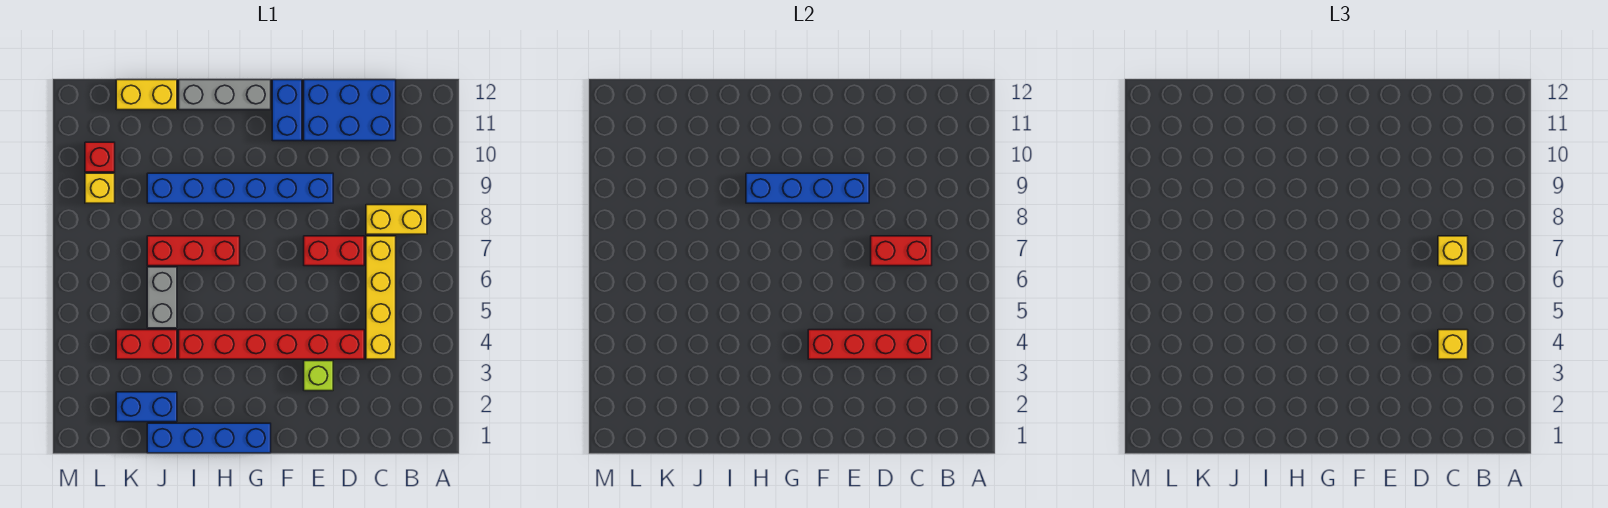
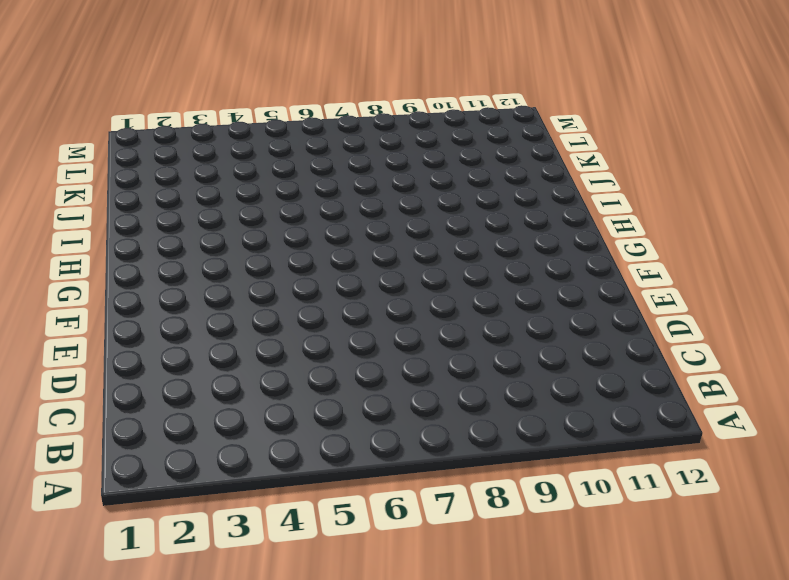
none -> yellow 1x2 brick [366,205,427,234]
none -> yellow 1x4 brick [366,236,396,359]
none -> blue 2x3 brick [304,80,396,141]

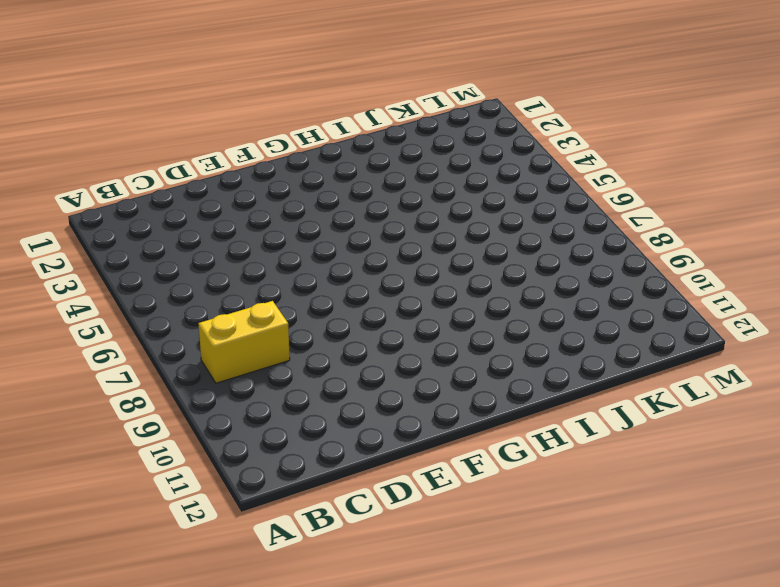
none -> yellow 1x4 brick [366,236,396,359]
none -> blue 2x3 brick [304,80,396,141]
none -> red 1x6 brick [179,330,364,359]

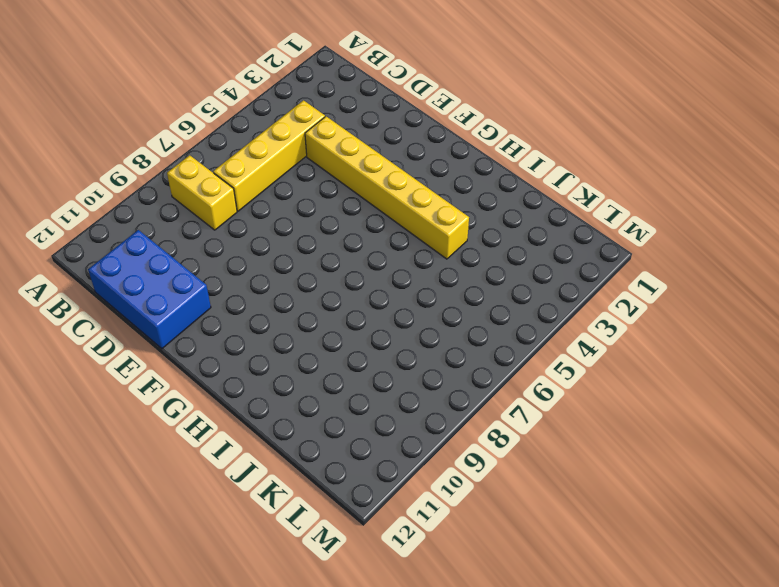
yellow 1x6 brick [305,116,469,259] -> red 1x6 brick [179,330,364,359]
none -> red 1x2 brick [304,236,364,266]
none -> lime 1x1 brick [304,361,333,391]
none -> blue 1x6 brick [147,173,333,203]

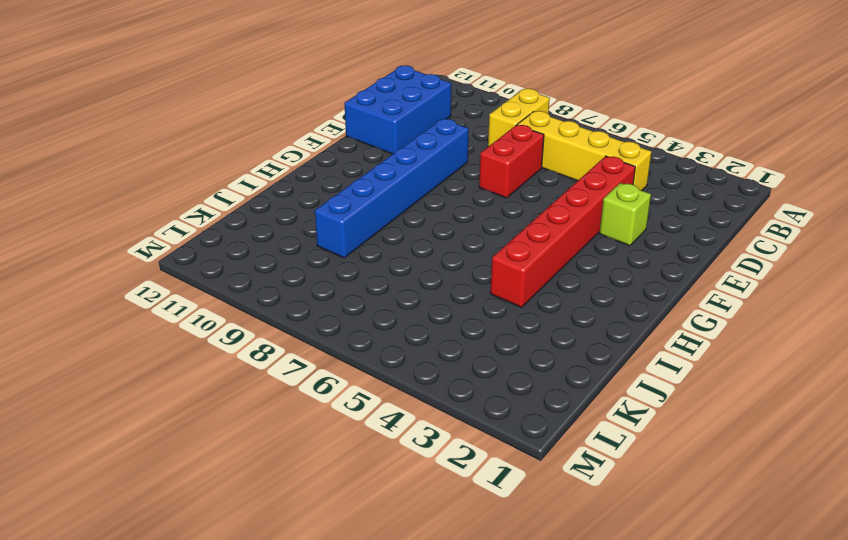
none -> blue 1x2 brick [272,80,302,141]
none -> blue 1x4 brick [147,423,271,453]
none -> grey 1x3 brick [179,80,271,110]

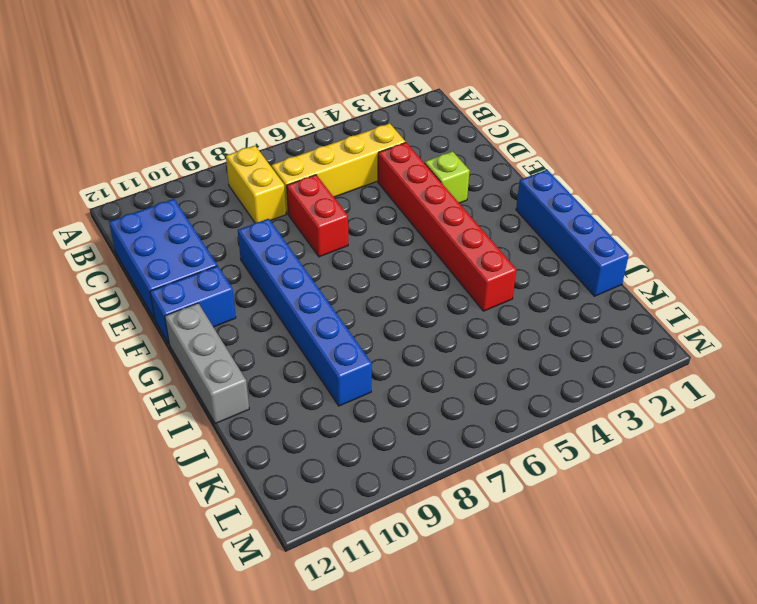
none -> red 1x3 brick [147,236,240,266]
none -> blue 1x2 brick [116,392,177,422]
none -> red 1x2 brick [116,330,177,359]

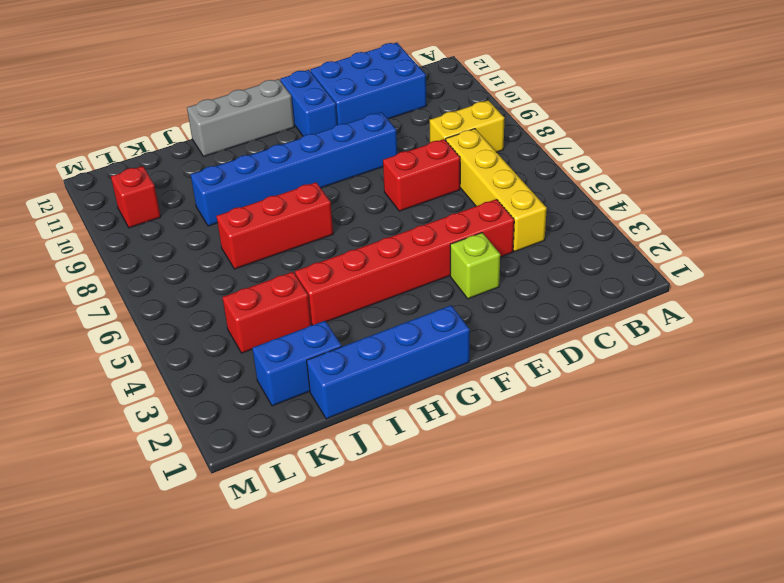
none -> grey 1x2 brick [147,267,177,328]
none -> yellow 1x2 brick [116,80,177,110]
none -> yellow 1x1 brick [85,173,115,203]

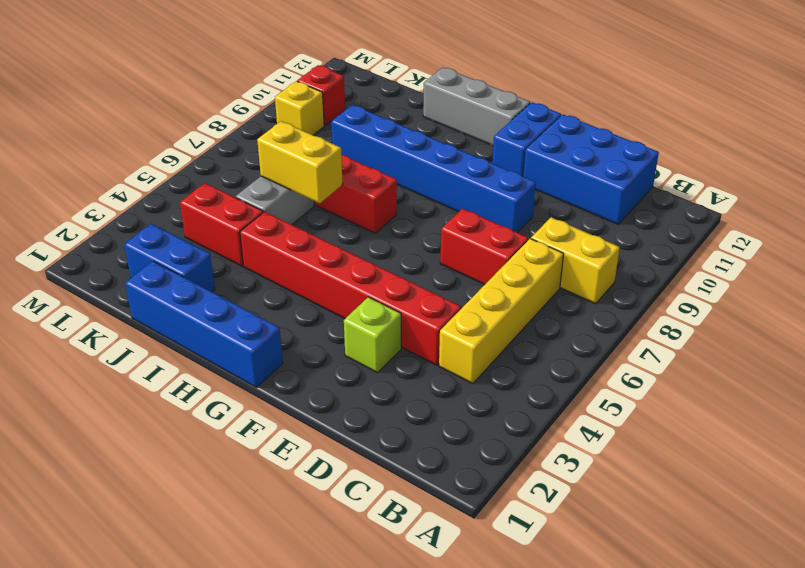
yellow 1x2 brick [257,121,343,203] -> yellow 1x2 brick moved to [116,80,177,110]
none -> red 1x4 brick [808,330,932,359]
none -> red 1x2 brick [871,236,932,266]
none -> blue 1x4 brick [746,173,869,203]

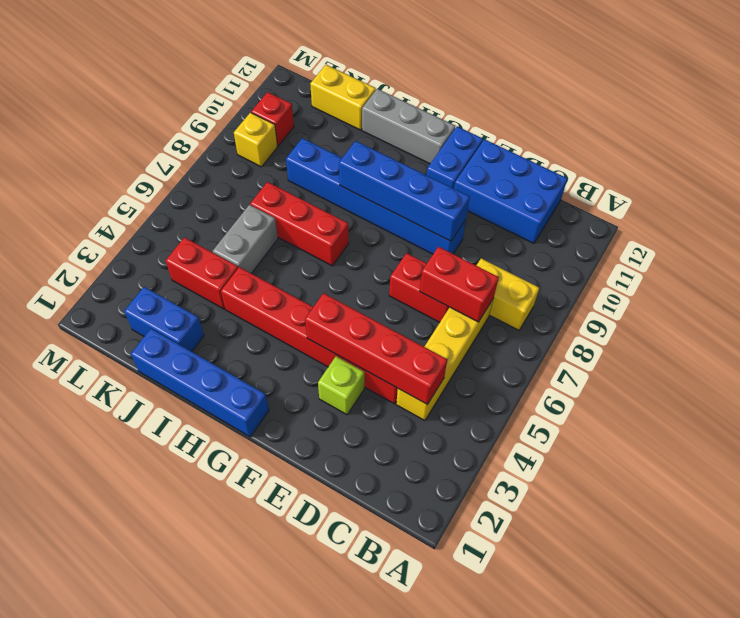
none -> yellow 1x1 brick [1438,330,1468,359]
none -> yellow 1x1 brick [1438,236,1468,266]

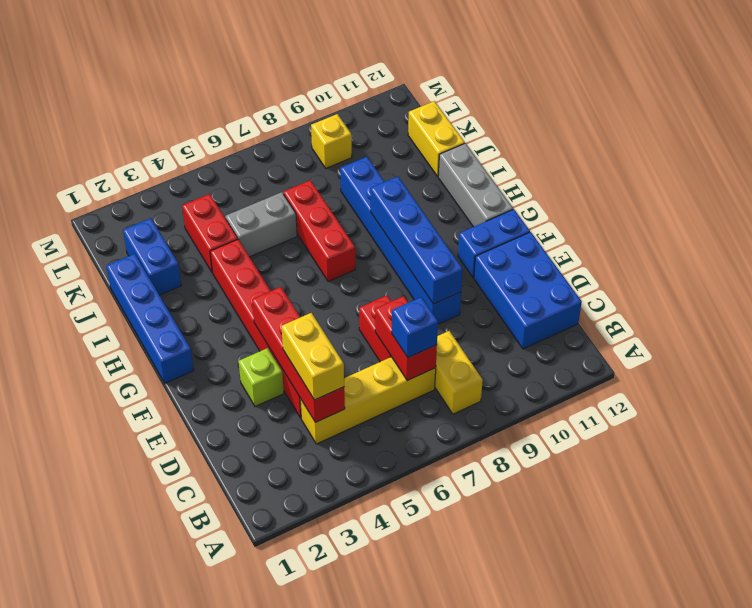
yellow 1x2 brick [281,313,344,400] -> yellow 1x1 brick [1438,330,1468,359]
blue 1x1 brick [392,297,438,358] -> yellow 1x1 brick [1438,236,1468,266]
none -> red 1x1 brick [85,142,115,172]

